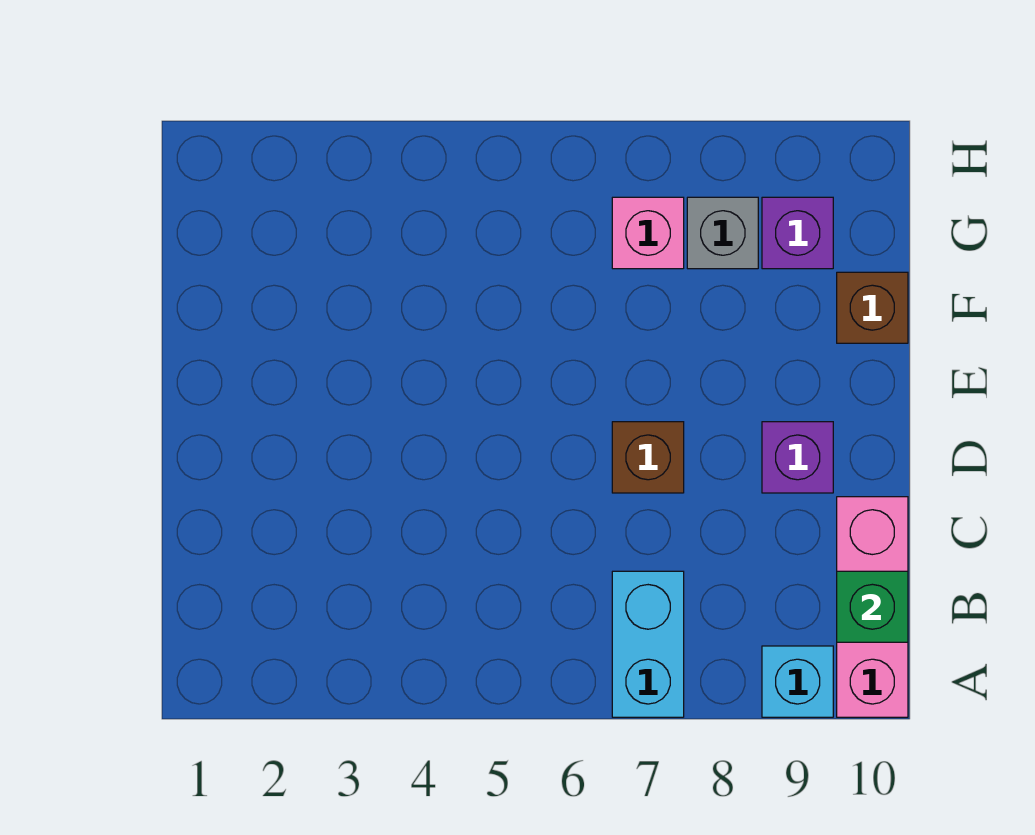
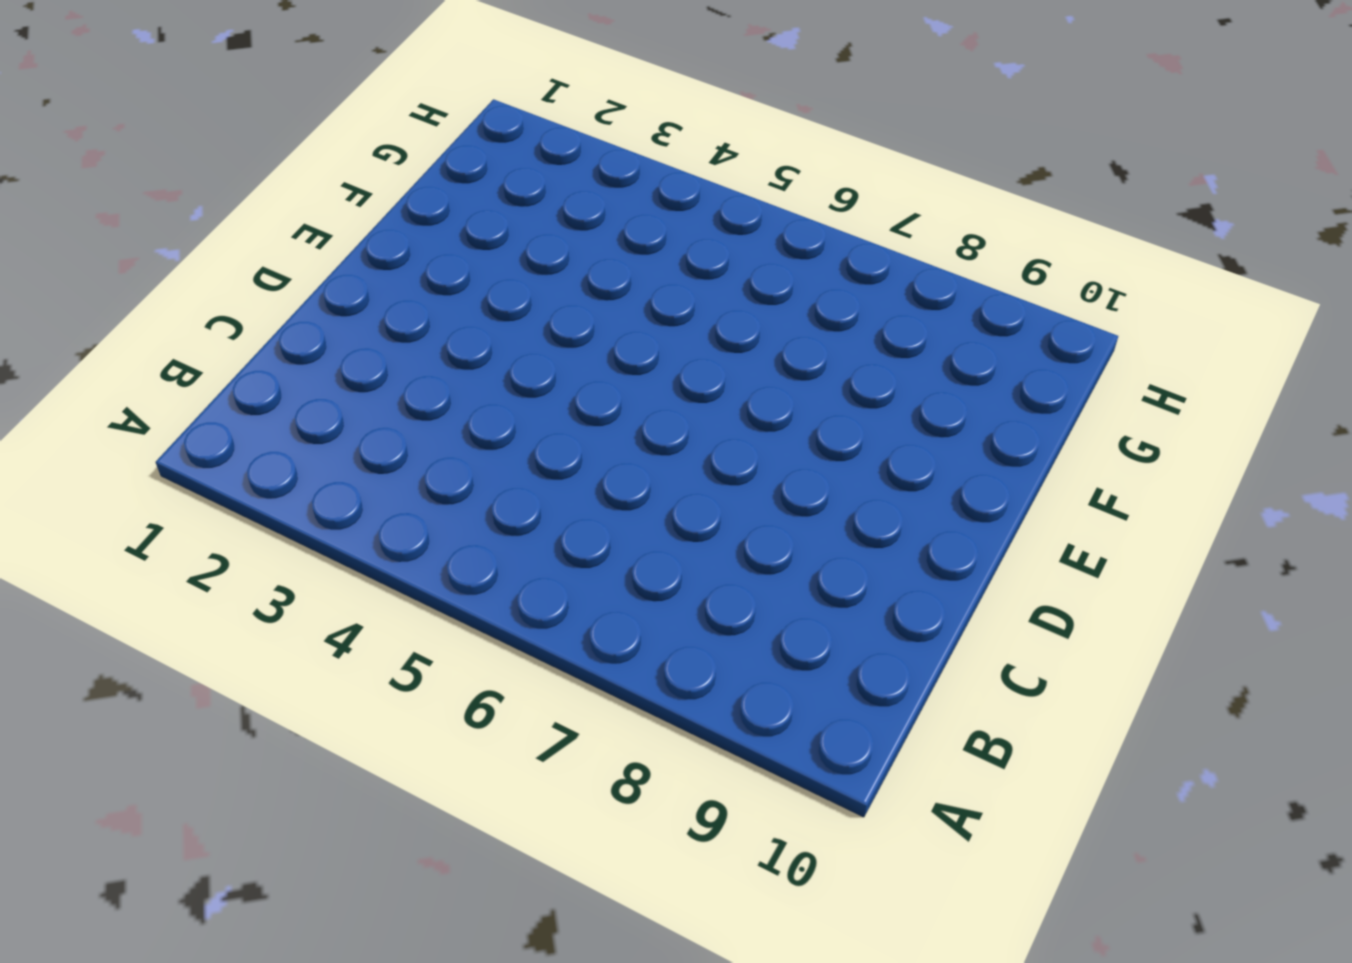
none -> cyan 1x2 brick [612,571,684,717]
none -> cyan 1x1 brick [762,646,833,717]

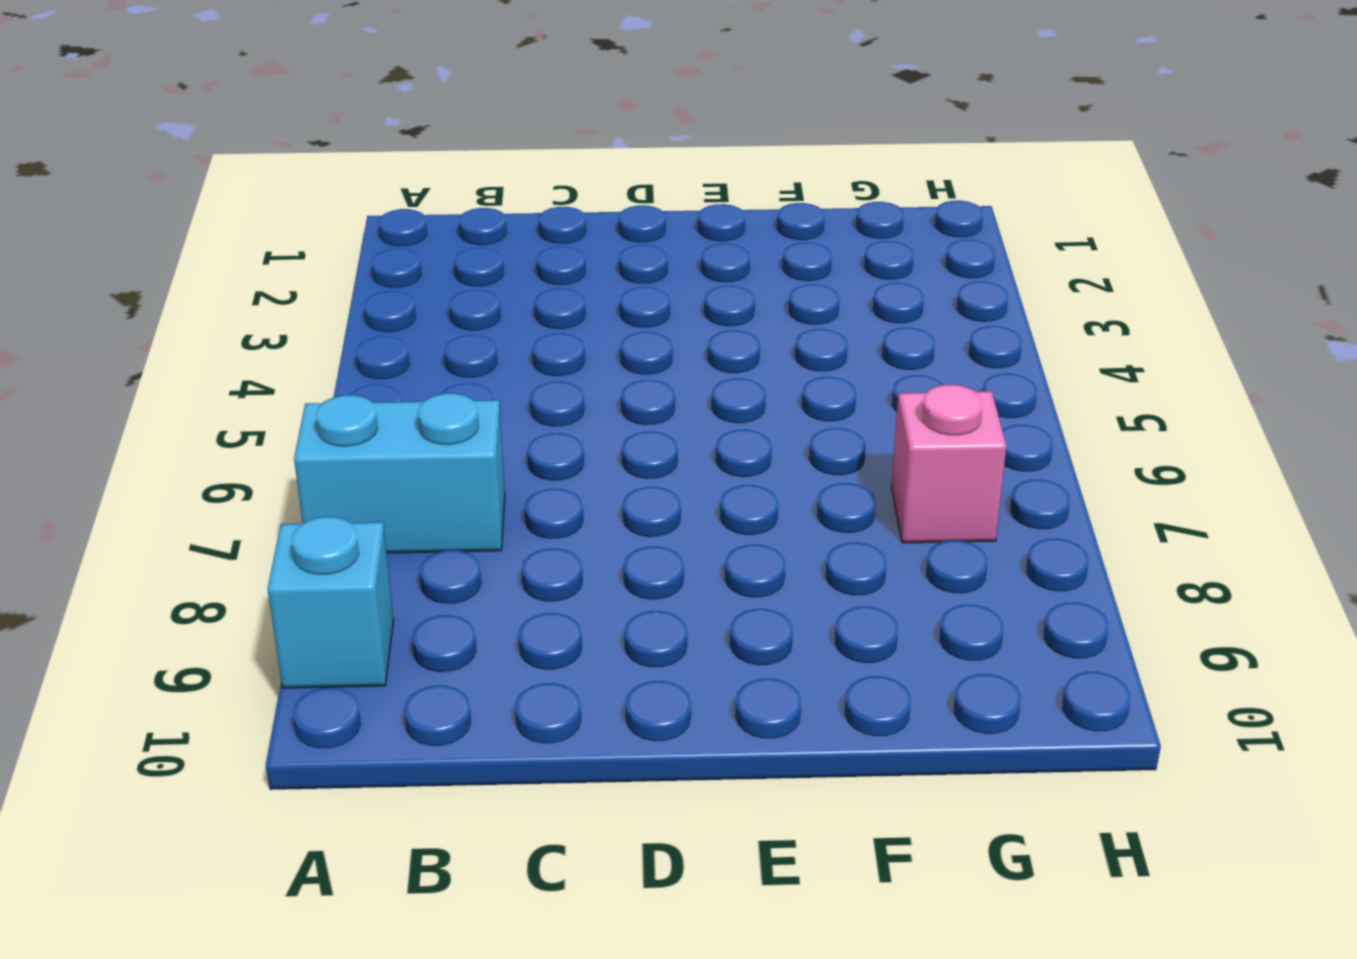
none -> pink 1x3 brick [837,497,908,717]
none -> brown 1x1 brick [612,422,684,493]

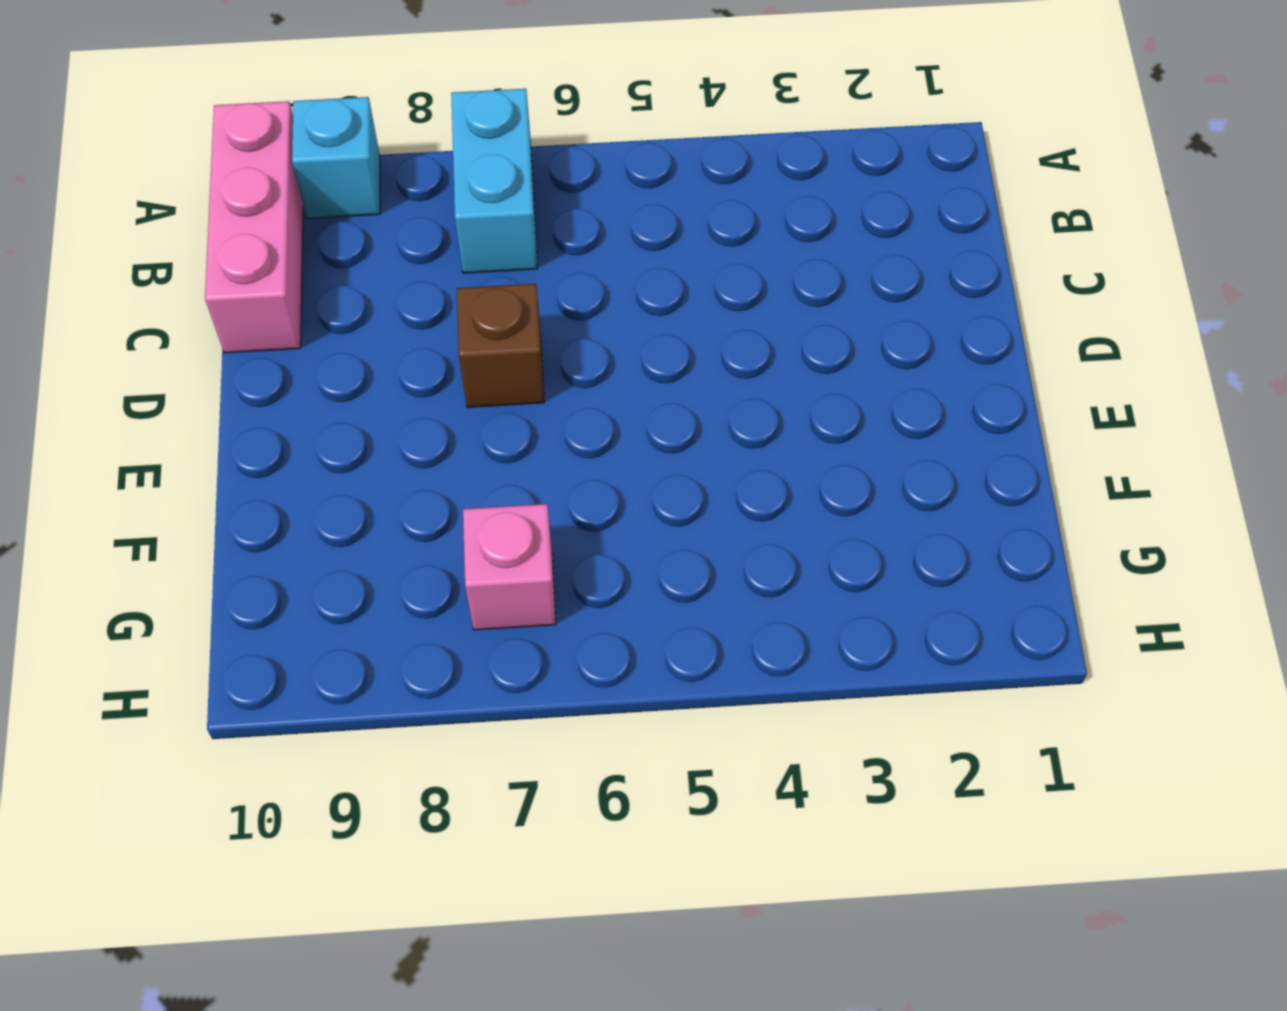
none -> purple 1x1 brick [762,422,833,493]
none -> brown 1x1 brick [837,272,908,343]

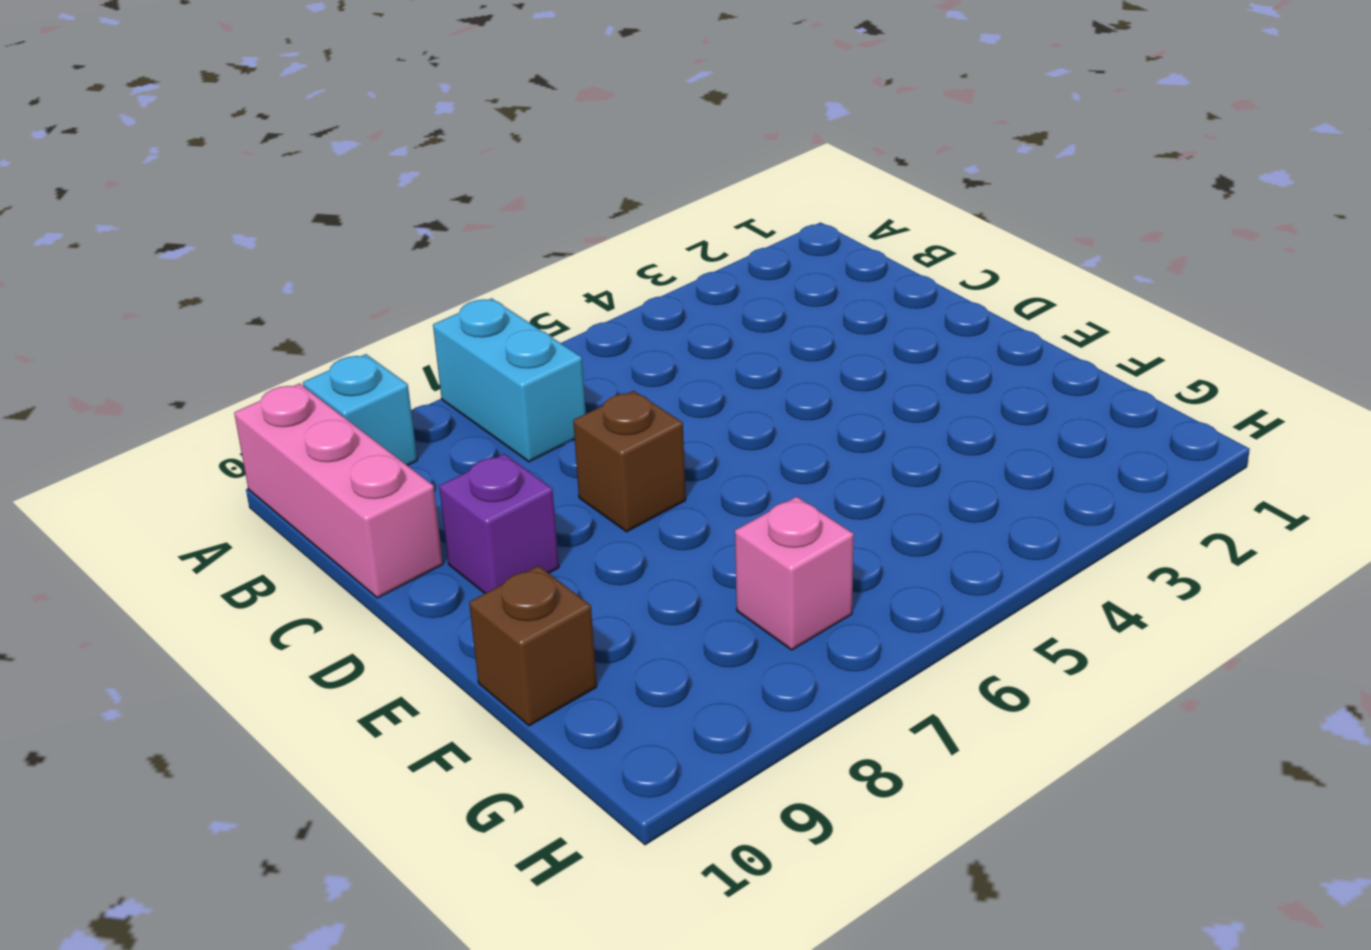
none -> grey 1x1 brick [687,197,758,269]
none -> purple 1x1 brick [762,197,833,269]

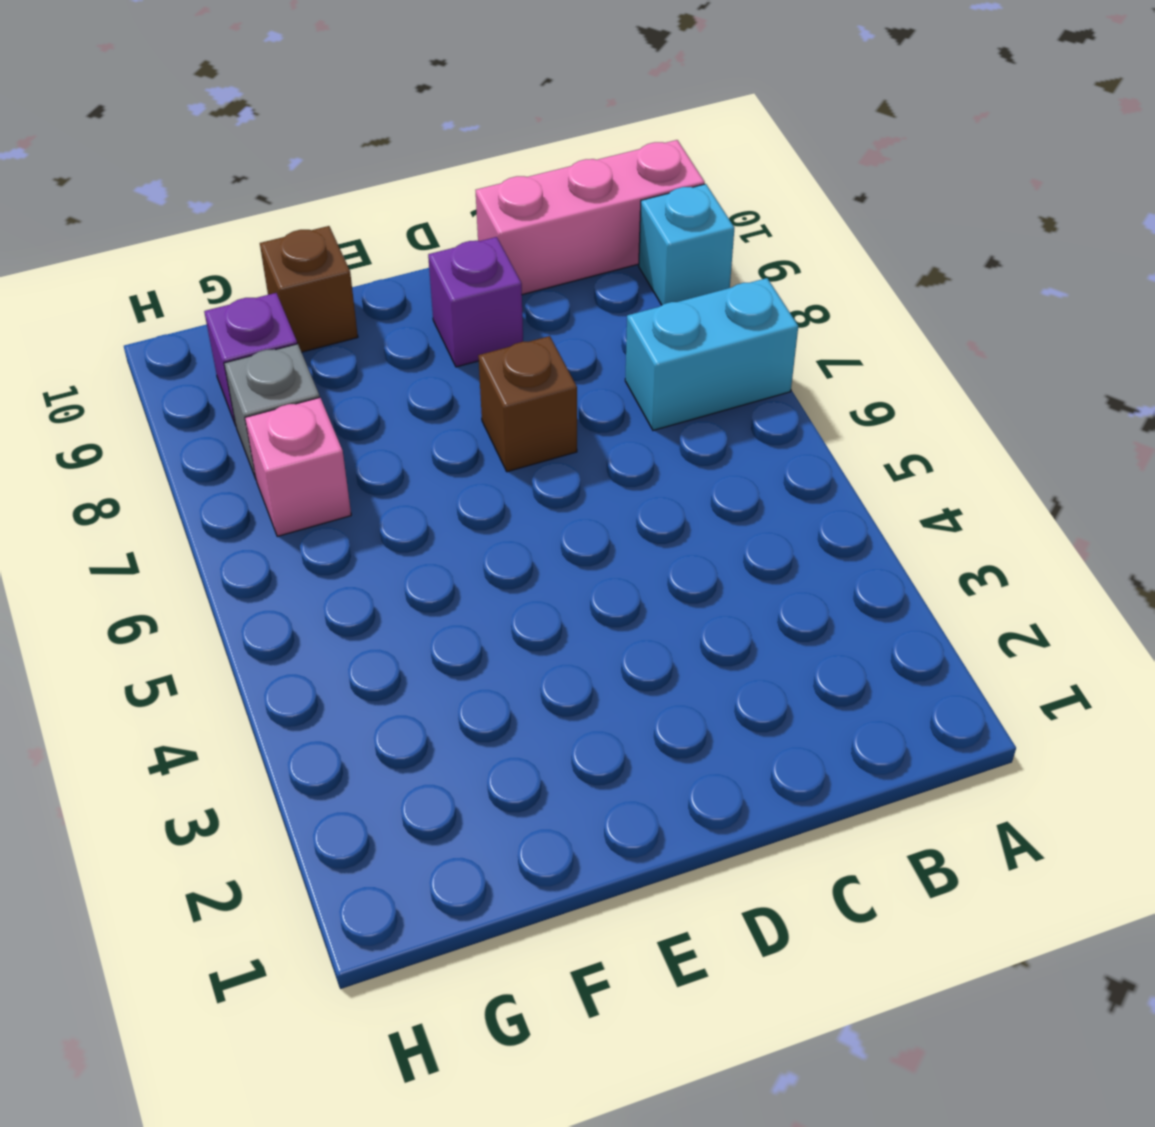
none -> green 1x1 brick [837,571,908,642]

